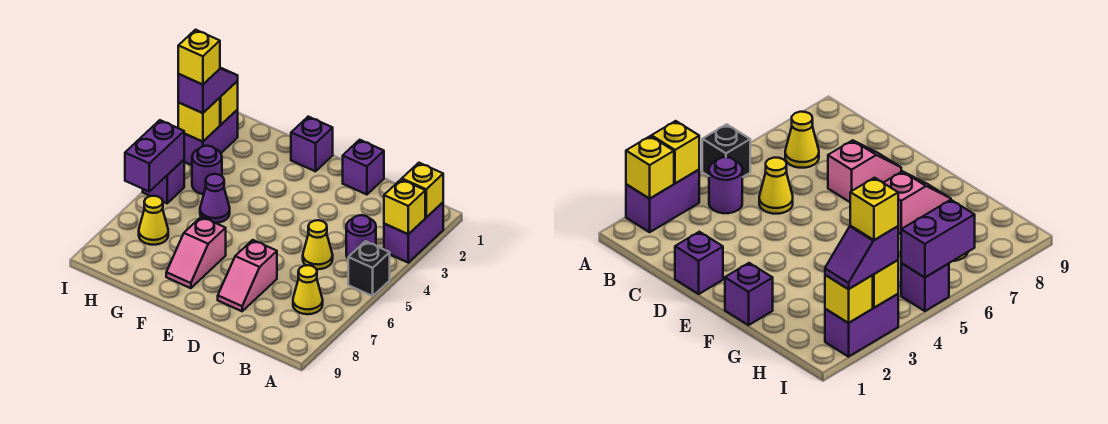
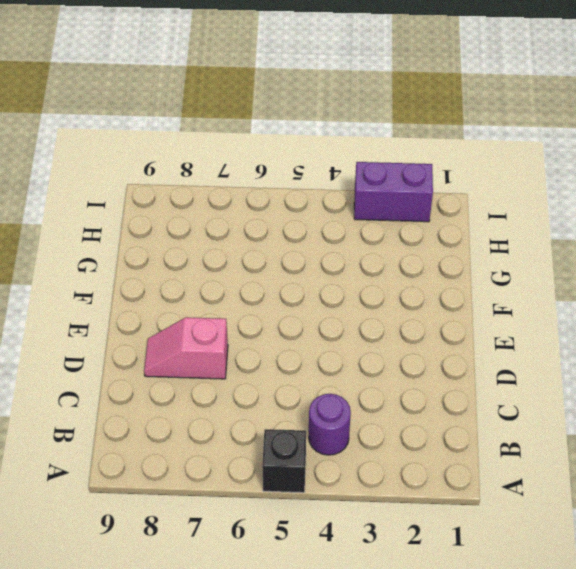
none -> purple 1x2 brick [384,202,443,263]
none -> yellow 1x1 cone [293,265,323,314]
none -> yellow 1x1 cone [303,220,333,269]

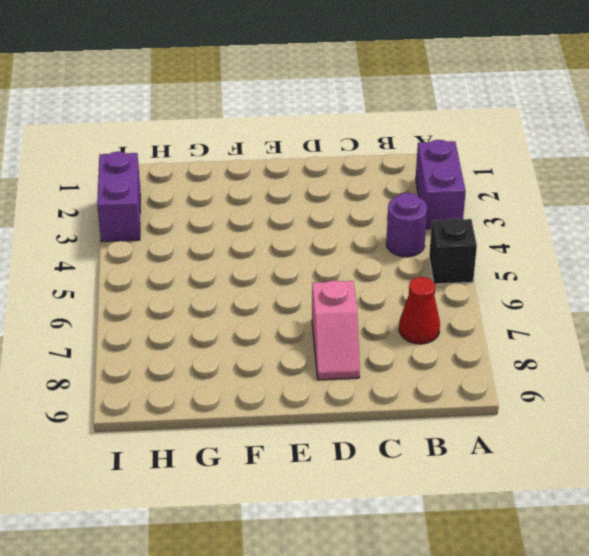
red 1x1 cone [399,277,440,344] -> yellow 1x1 cone [293,265,323,314]
none -> yellow 1x1 cone [303,220,333,269]
none -> purple 1x1 brick [343,140,384,195]
none -> purple 1x1 brick [291,117,333,171]

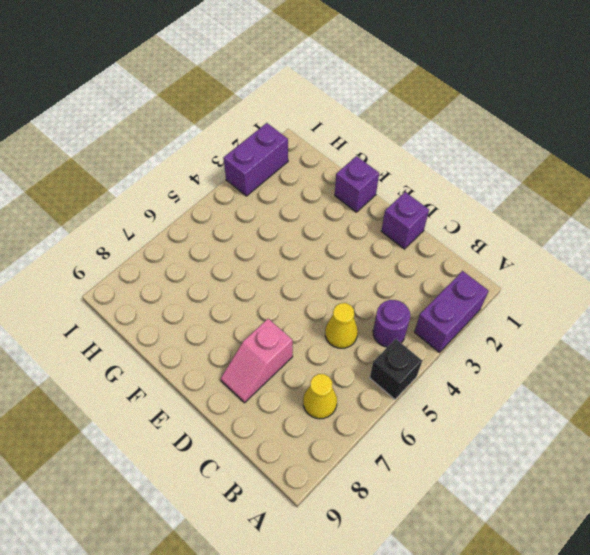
none -> pink 1x2 slope [166,217,226,288]
none -> purple 1x1 cone [200,174,230,223]
none -> purple 1x1 round brick [192,146,222,194]

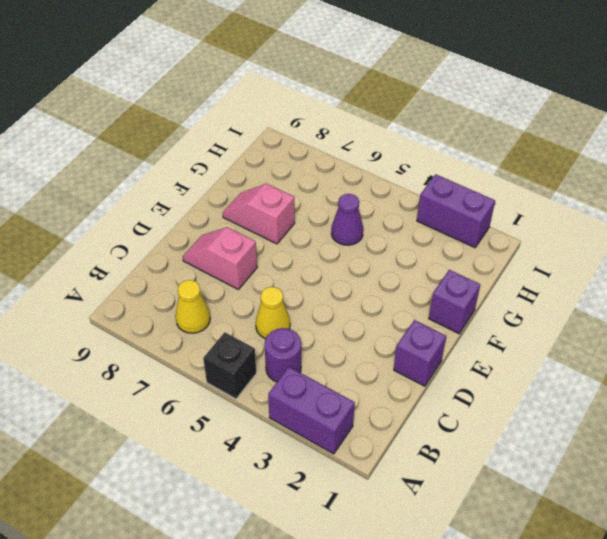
none -> purple 1x1 round brick [192,146,222,194]
none -> yellow 1x1 cone [139,196,168,245]
none -> purple 1x1 brick [143,160,184,203]

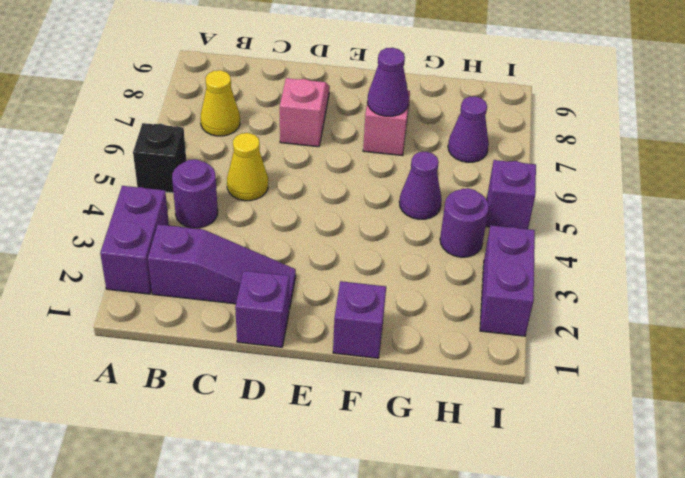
purple 1x3 slope [148,224,296,309] -> none
purple 1x1 cone [368,48,409,116] -> none
purple 1x1 cone [448,96,489,162] -> yellow 1x1 cone [139,196,168,245]
none -> yellow 1x1 brick [402,163,443,217]
none -> yellow 1x1 brick [384,179,425,234]
none -> yellow 1x1 brick [220,81,238,125]

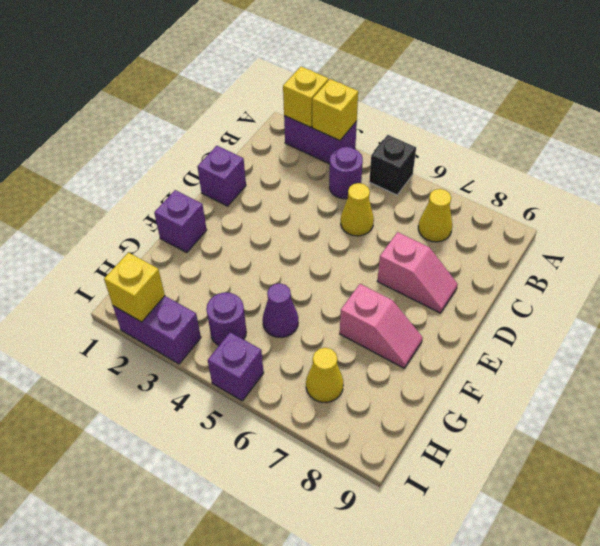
none -> yellow 1x1 brick [178,98,220,142]
none -> purple 1x2 brick [125,120,184,191]
none -> purple 1x2 slope [178,68,238,113]

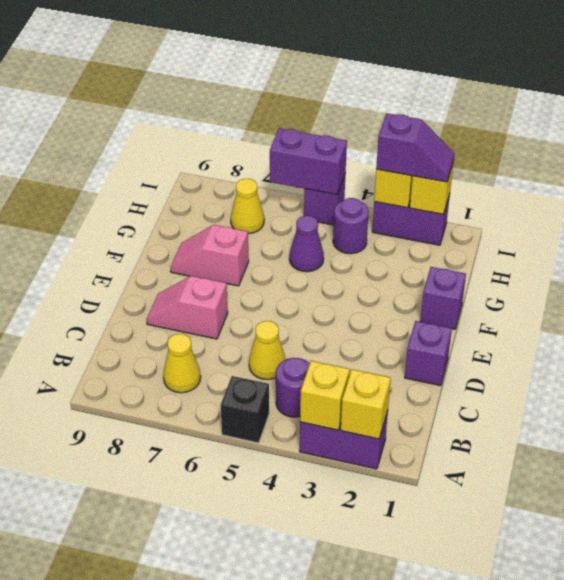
none -> yellow 1x1 brick [178,30,220,85]

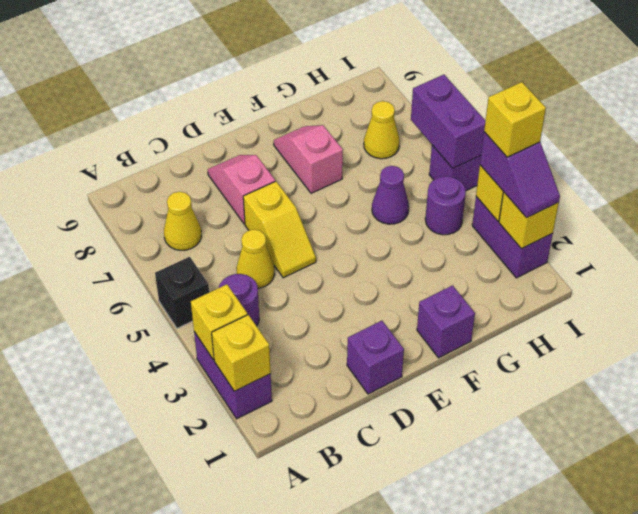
yellow 1x2 slope [243,181,316,278] -> none

